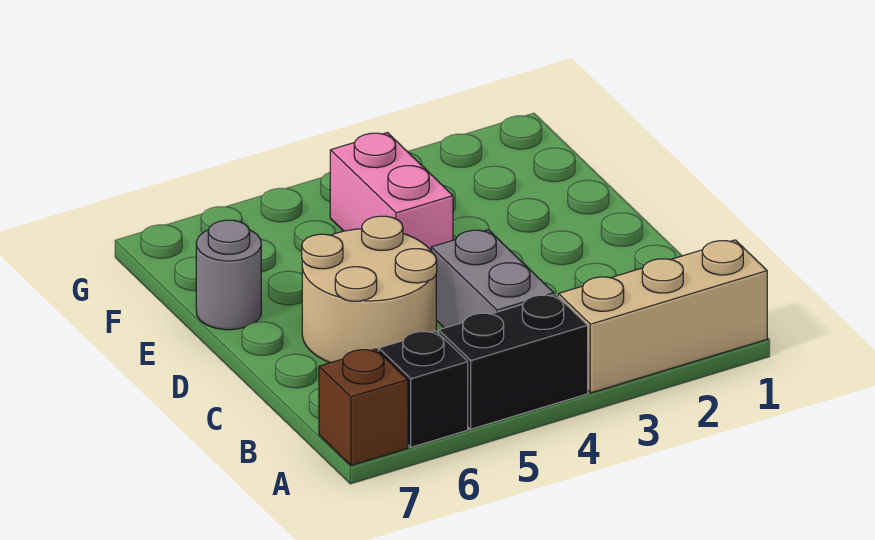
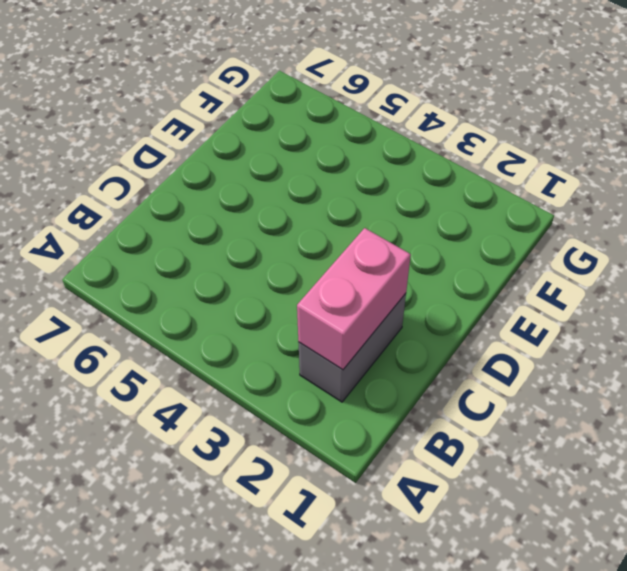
grey 1x2 brick [298,294,406,402] -> grey 1x2 brick moved to [431,230,554,328]
pink 1x2 brick [297,228,411,370] -> pink 1x2 brick moved to [330,133,453,250]
none -> tan 1x3 brick [558,240,767,393]
none -> black 1x2 brick [439,294,588,429]

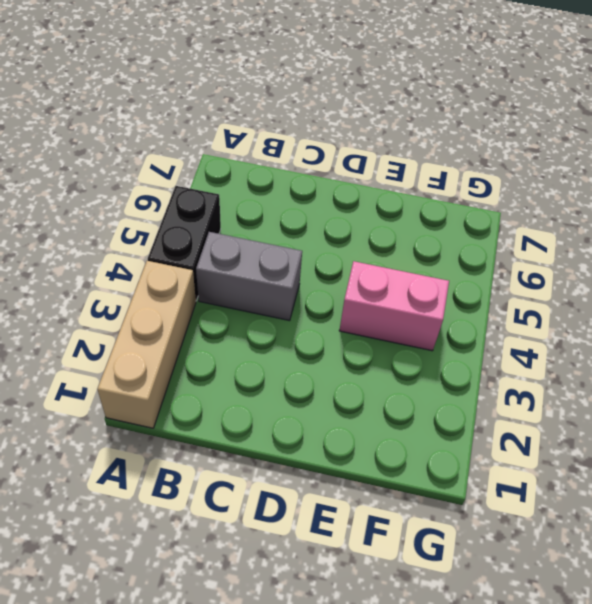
none -> black 1x1 brick [379,331,468,447]
none -> brown 1x1 brick [319,349,408,466]

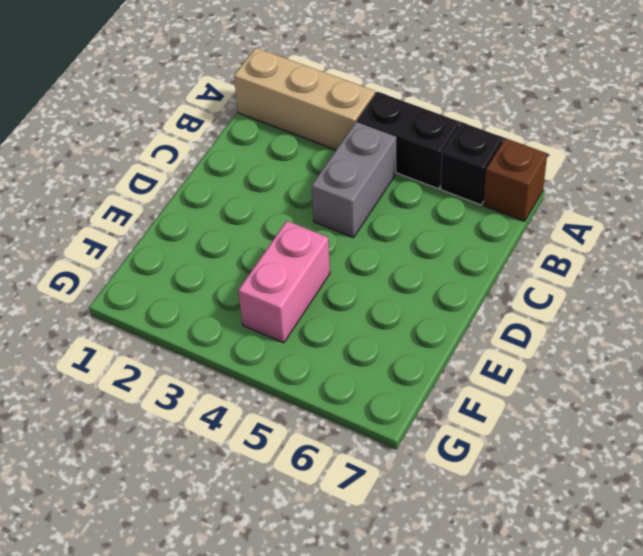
none -> tan 2x2 round brick [302,216,437,363]
none -> grey 1x1 round brick [196,220,261,330]

